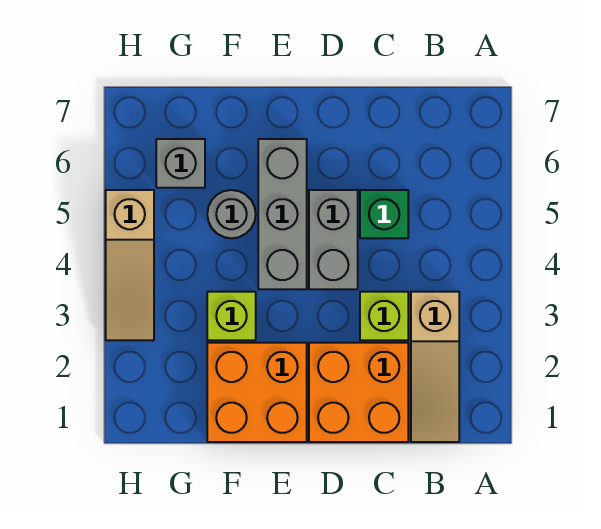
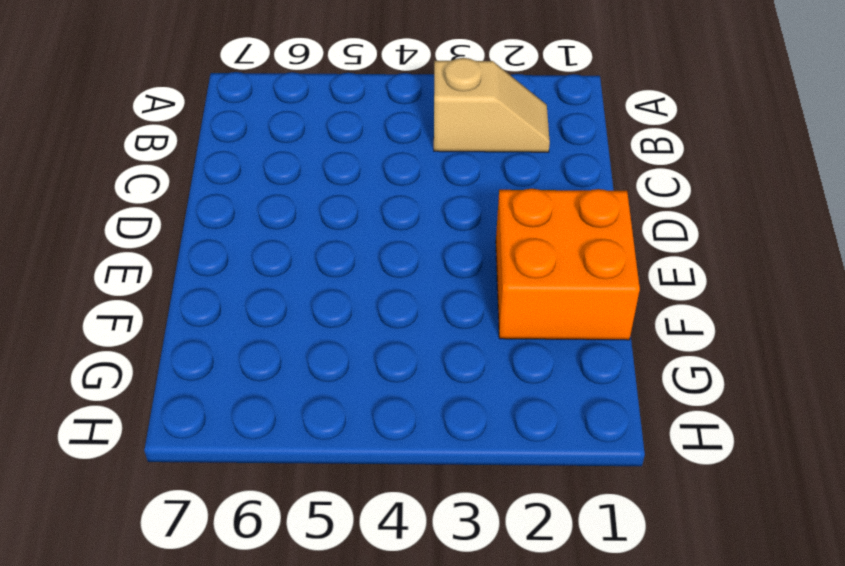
tan 1x2 slope [434,58,550,152] -> tan 1x3 slope [411,292,459,442]
none -> orange 2x2 brick [309,343,408,442]
none -> lime 1x1 brick [360,292,408,340]

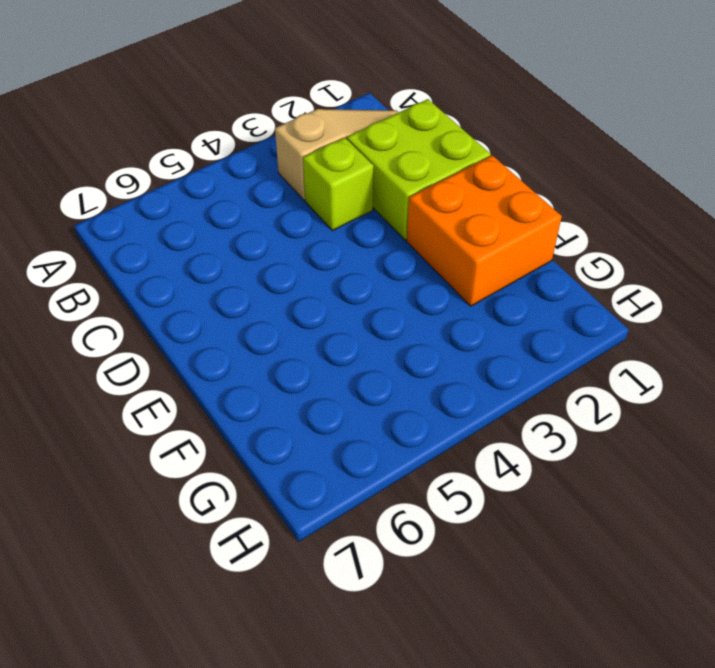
lime 2x2 brick [347,99,490,240] -> orange 2x2 brick [309,343,408,442]
none -> green 1x1 brick [360,190,408,238]
none -> grey 1x2 brick [309,190,358,289]

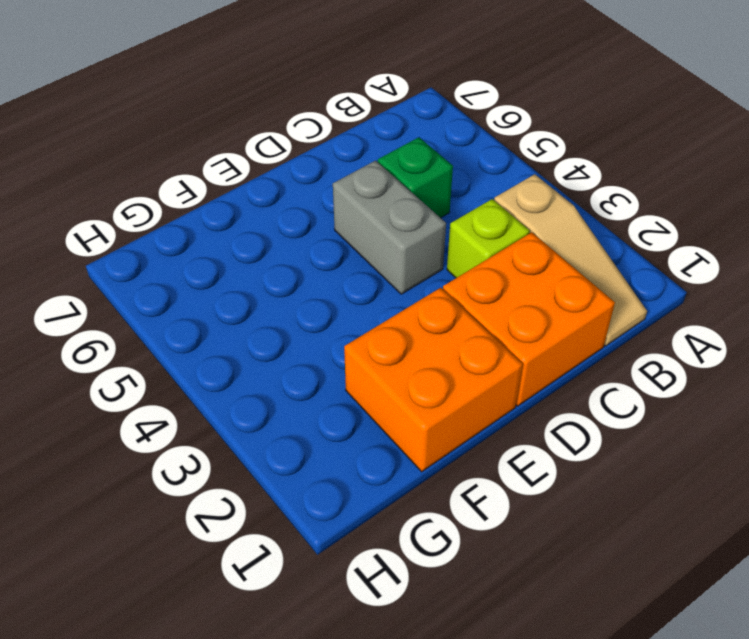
none -> grey 1x3 brick [258,139,307,289]
none -> lime 1x1 brick [207,292,256,340]

